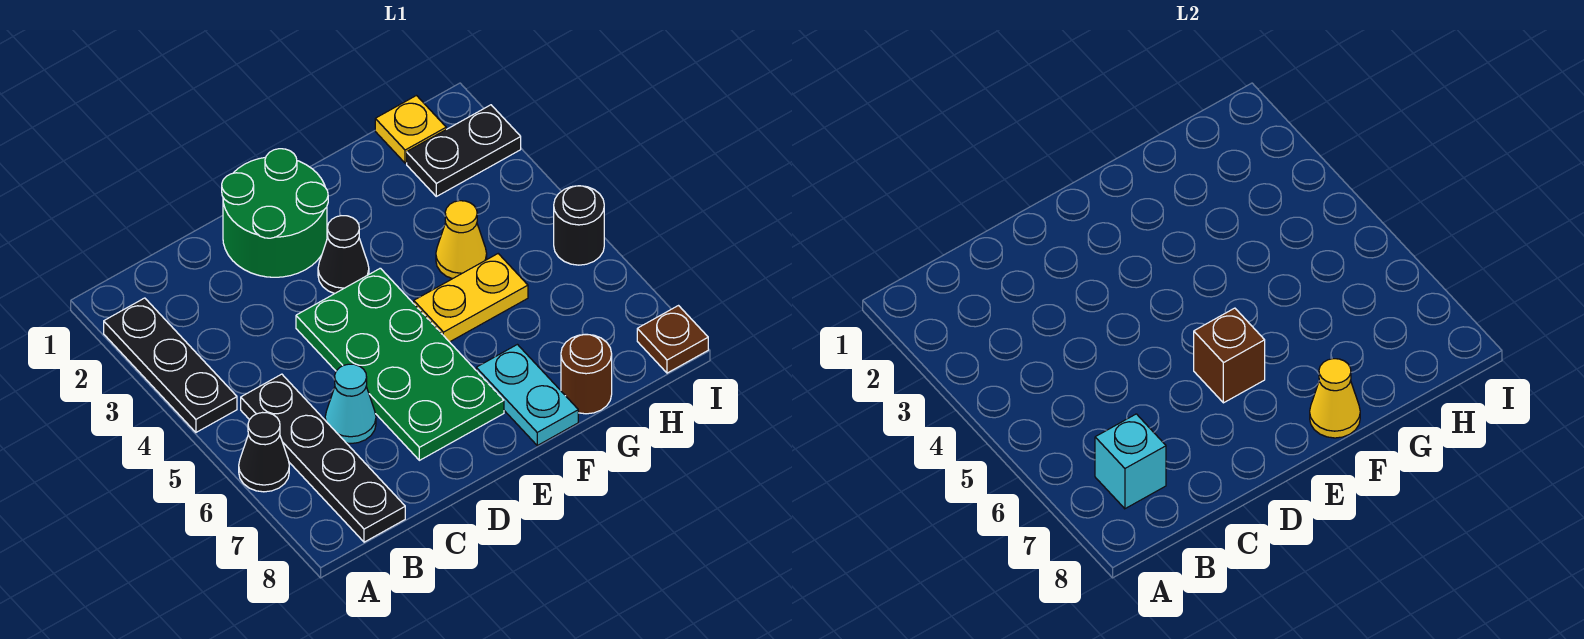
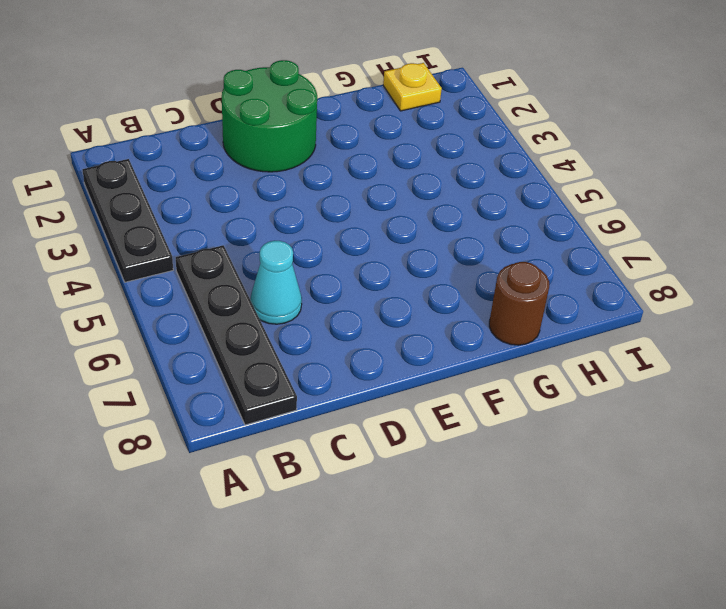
none -> black 1x1 cone [239,413,289,492]
none -> green 2x4 plate [296,268,504,460]
none -> black 1x1 cone [318,216,369,294]

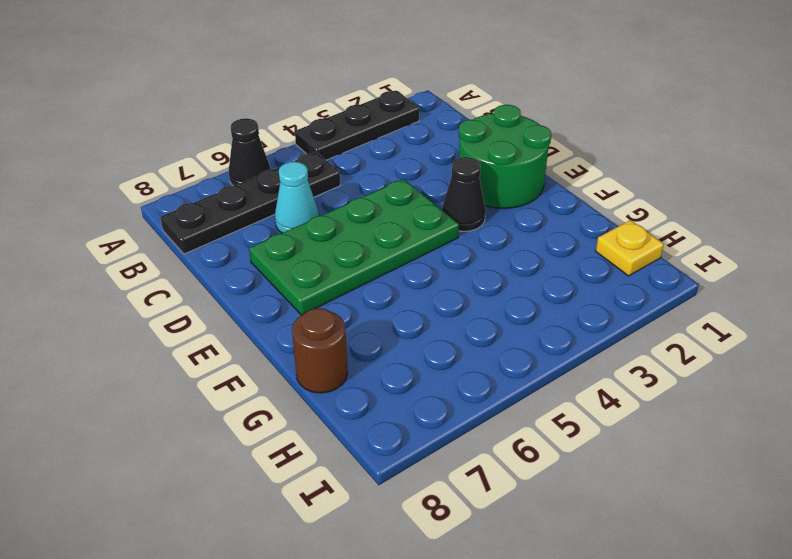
none -> yellow 1x2 plate [414,254,528,342]
none -> cyan 1x2 plate [476,345,578,445]
none -> yellow 1x1 cone [436,201,487,279]

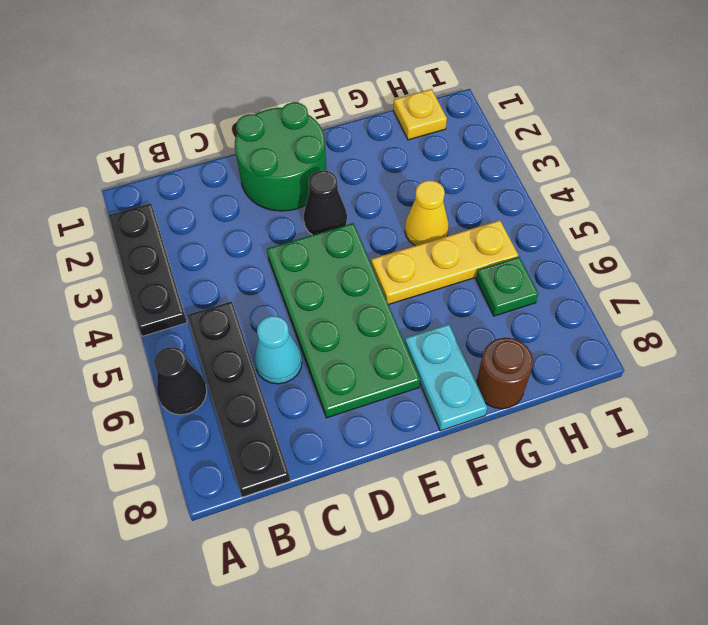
yellow 1x3 plate [371,220,518,305] -> yellow 1x2 plate [414,254,528,342]
green 1x1 plate [476,257,538,316] -> none
none -> black 1x2 plate [407,105,521,196]
none -> black 1x1 round brick [554,186,604,265]
none -> brown 1x1 plate [637,306,708,373]

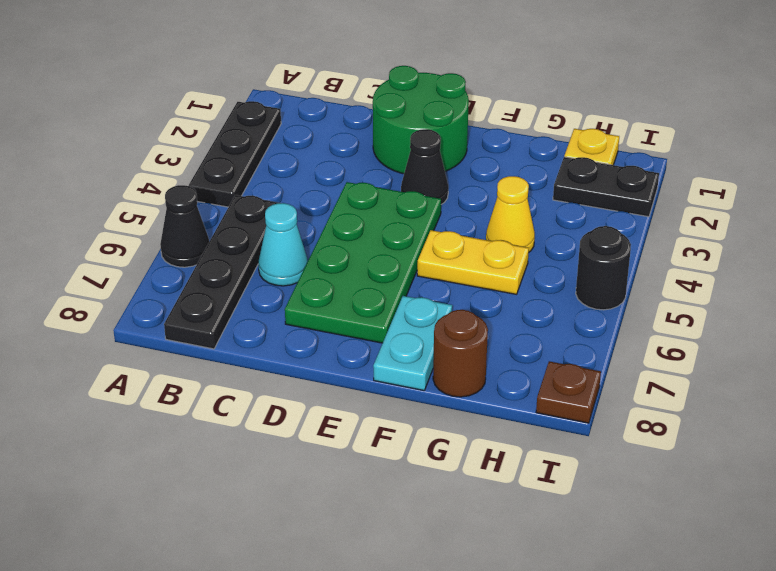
none -> cyan 1x1 brick [1095,414,1166,509]
none -> brown 1x1 brick [1194,308,1265,403]
none -> yellow 1x1 cone [1310,359,1360,438]

